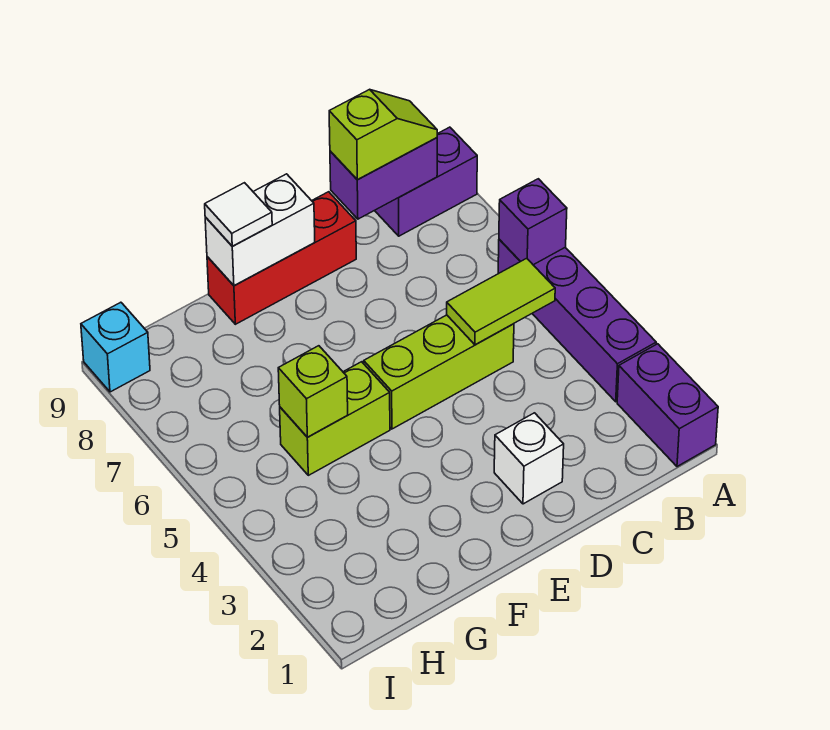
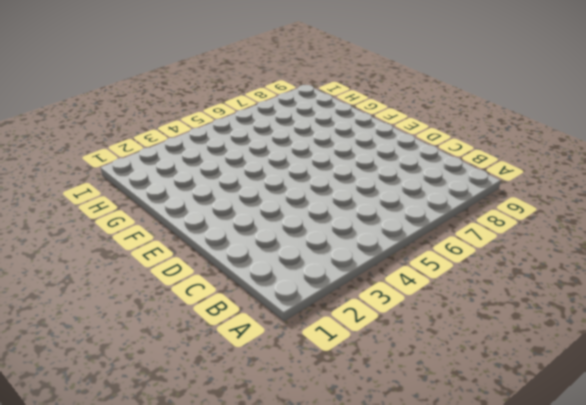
none -> purple 1x2 brick [617,344,718,467]
none -> purple 1x4 brick [498,239,656,402]
none -> purple 1x2 brick [375,127,477,236]

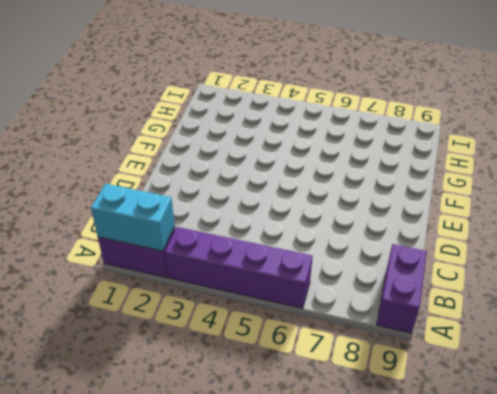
cyan 1x2 brick [91,184,175,251] -> none
none -> lime 1x3 brick [364,315,514,429]
none -> white 1x1 brick [494,413,564,504]
none -> red 1x3 brick [207,192,356,324]

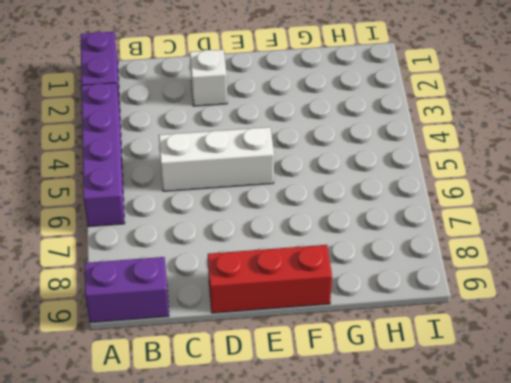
white 1x3 brick [159,127,274,191] -> lime 1x3 brick [364,315,514,429]
none -> lime 1x2 brick [280,362,390,475]
none -> cyan 1x1 brick [81,302,150,392]
none -> purple 1x1 brick [499,179,567,265]

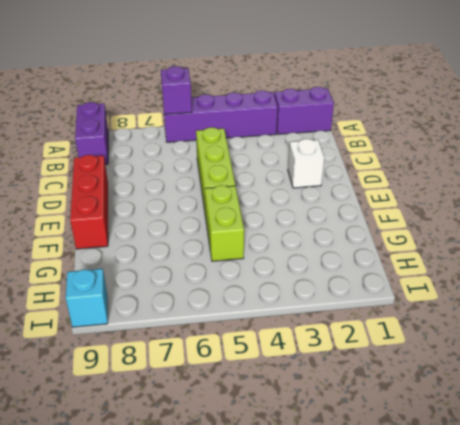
none -> lime 1x2 tile [447,258,555,345]
none -> purple 1x2 brick [330,138,437,219]
none -> white 1x2 brick [205,174,315,286]

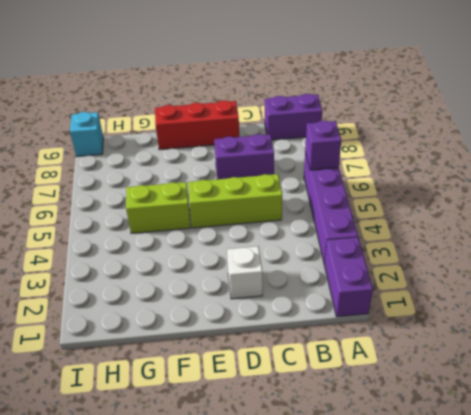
purple 1x2 brick [214,134,274,179] -> purple 1x2 brick moved to [330,138,437,219]
none -> lime 1x2 tile [447,258,555,345]
none -> white 1x2 brick [205,174,315,286]
none -> lime 1x1 brick [278,346,348,437]

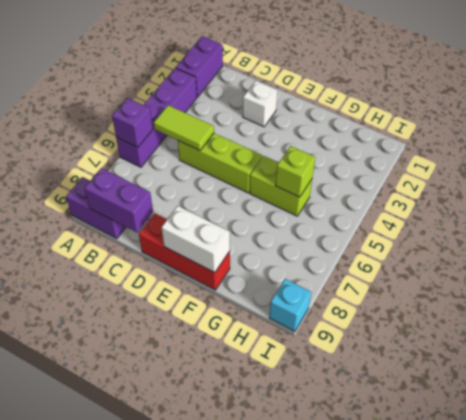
none -> lime 1x2 slope [329,89,437,180]
none -> white 1x1 tile [205,183,272,246]

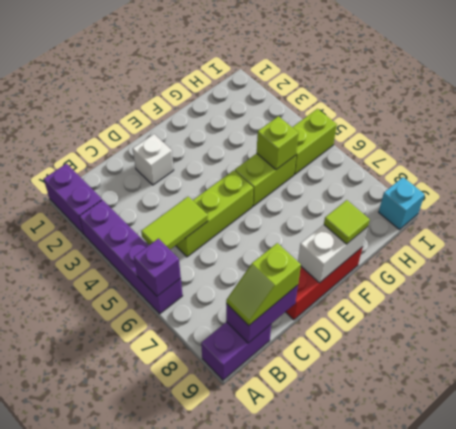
lime 1x1 tile [324,200,370,244] -> white 1x1 tile [205,183,272,246]
lime 1x2 brick [292,109,337,174] -> none

